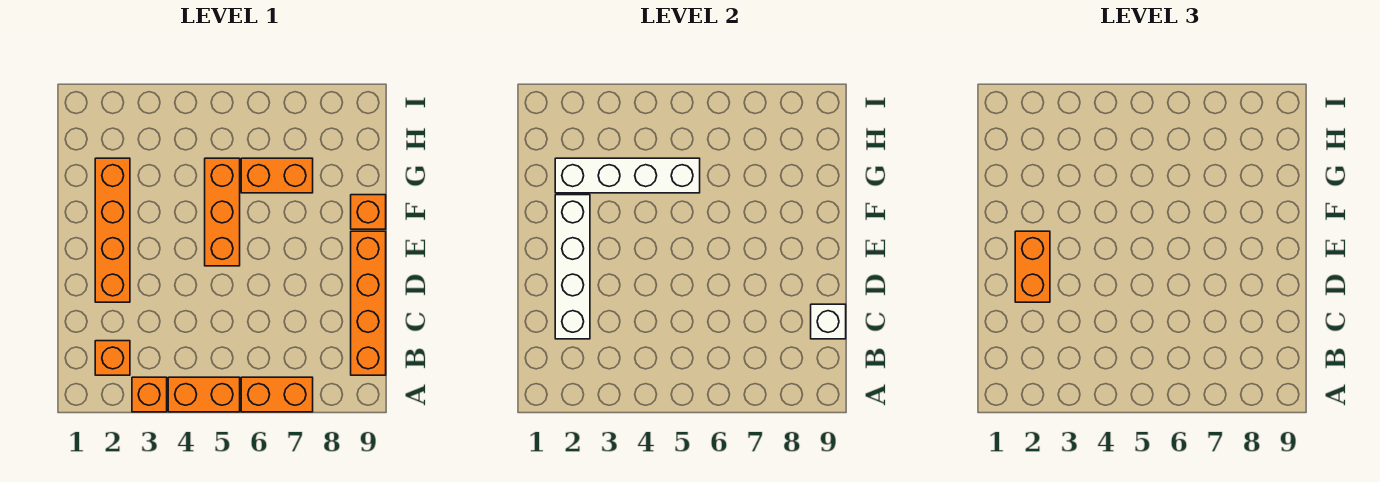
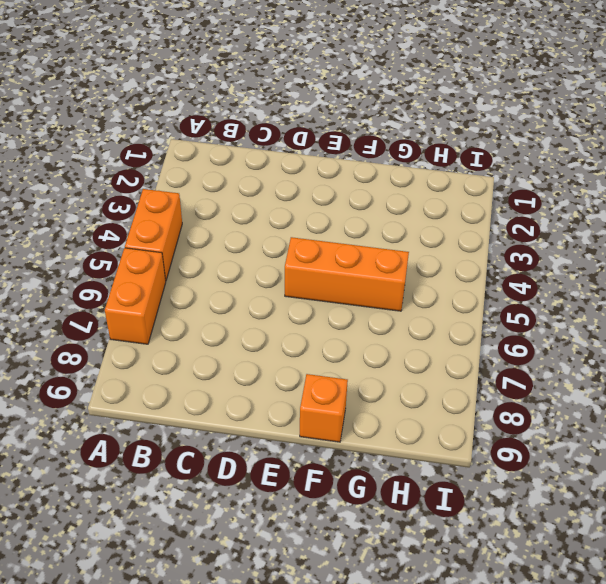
none -> orange 1x1 brick [132,377,167,412]
none -> orange 1x1 brick [95,341,130,375]
none -> orange 1x4 brick [351,231,386,375]

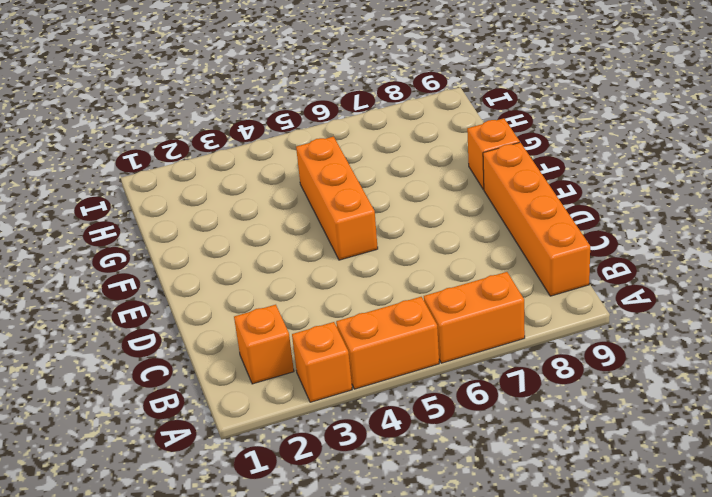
none -> orange 1x4 brick [95,158,130,302]
none -> orange 1x2 brick [241,158,313,193]
none -> white 1x4 brick [555,195,590,339]

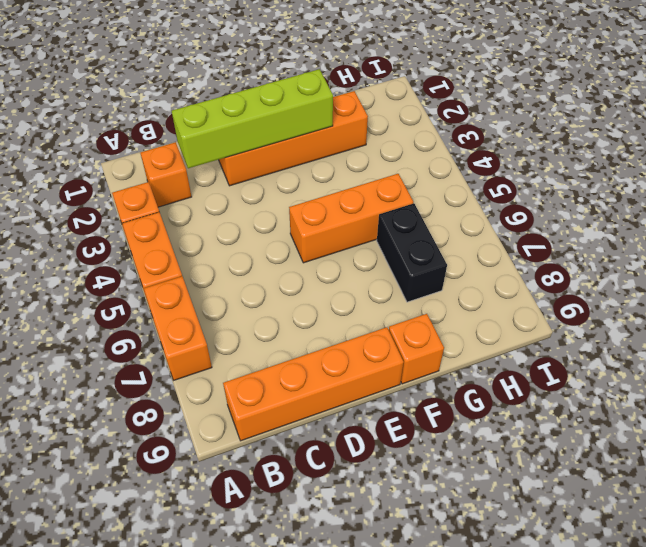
lime 1x4 brick [172,69,333,168] -> white 1x4 brick [555,195,590,339]
black 1x2 brick [377,203,447,302] -> orange 1x2 brick [241,158,313,193]
none -> white 1x1 brick [811,304,846,339]
none -> white 1x4 brick [555,158,700,193]
none -> orange 1x2 brick [1015,231,1050,302]

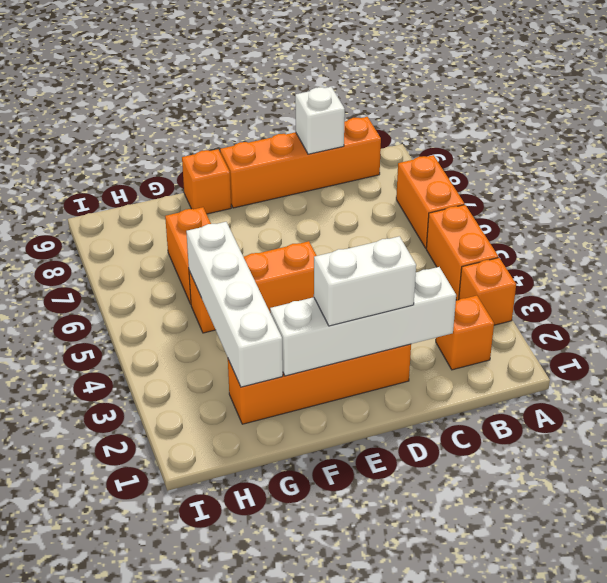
white 1x2 brick [314,236,416,326] -> orange 1x2 brick [1015,231,1050,302]

